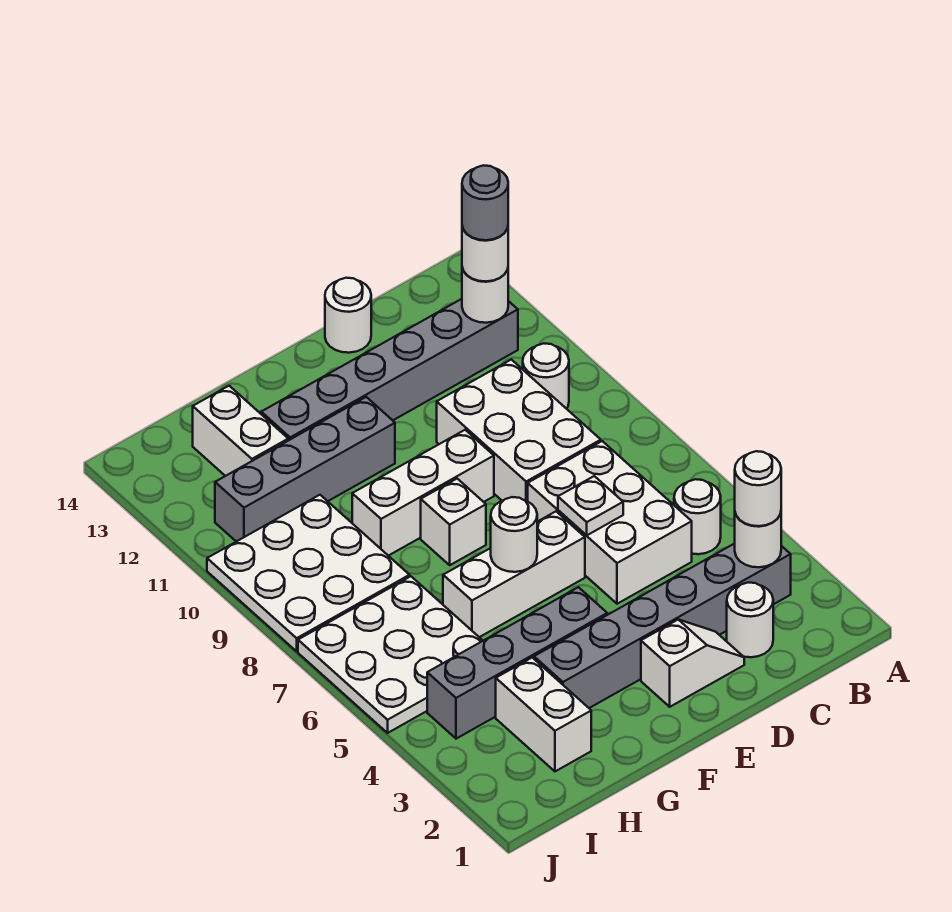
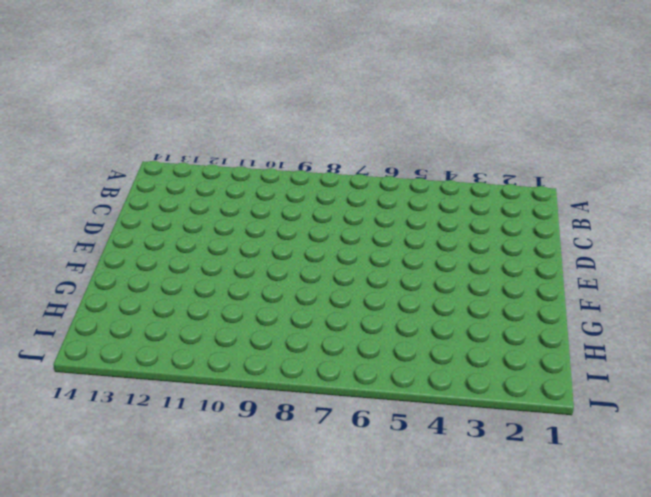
none -> grey 1x6 brick [534,543,791,708]
none -> white 1x1 round brick [674,479,721,554]
none -> white 1x1 round brick [523,344,569,409]

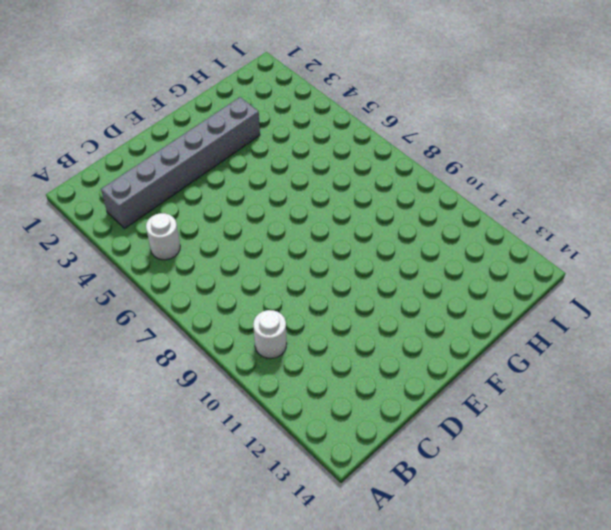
none -> grey 1x6 brick [261,299,518,440]
none -> white 1x1 round brick [727,583,773,657]
none -> white 2x3 brick [528,441,692,604]

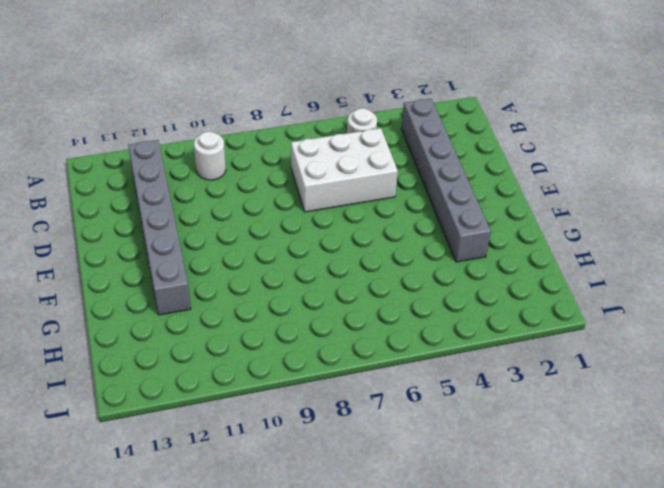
none -> white 1x1 round brick [727,583,773,657]
none -> white 2x3 brick [437,359,601,501]
none -> white 1x2 slope [641,620,744,707]

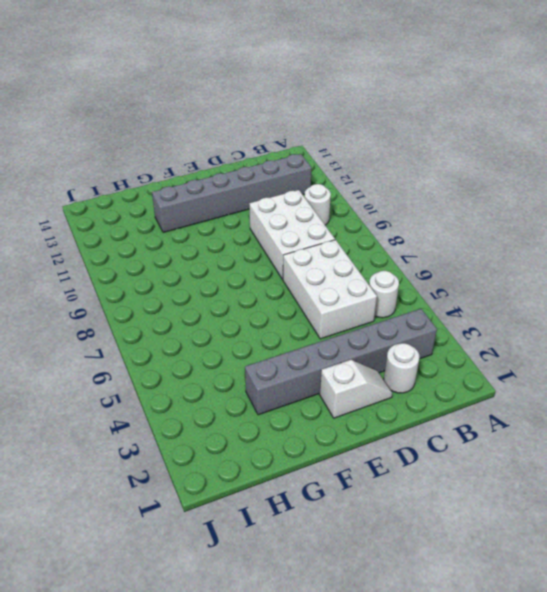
none -> white 1x1 round brick [325,278,371,353]
none -> white 1x3 brick [443,512,585,637]
none -> white 1x3 brick [352,430,494,556]

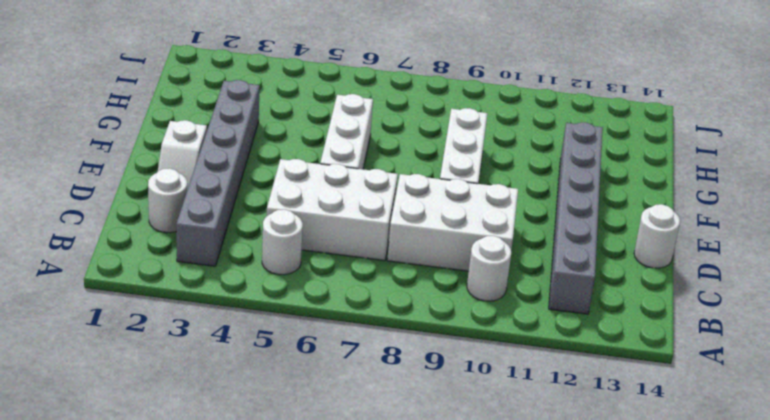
none -> grey 1x4 brick [427,587,607,739]
none -> white 1x1 brick [421,479,486,565]
none -> grey 1x4 brick [215,397,395,542]

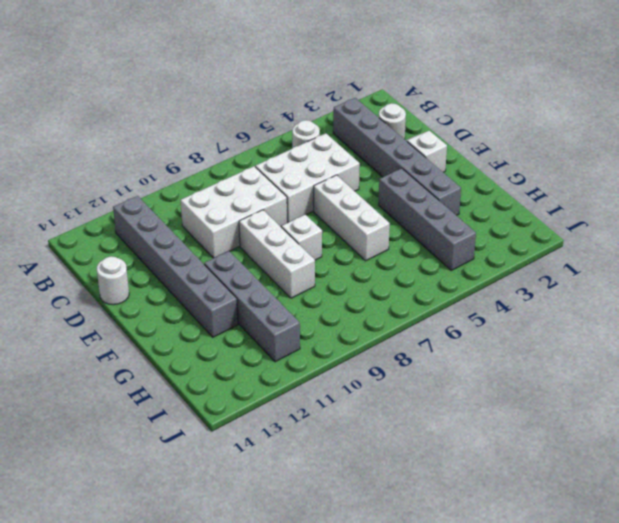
none -> white 1x1 round brick [523,344,569,409]
none -> white 1x2 brick [496,658,591,771]
none -> white 3x3 plate [298,576,483,733]

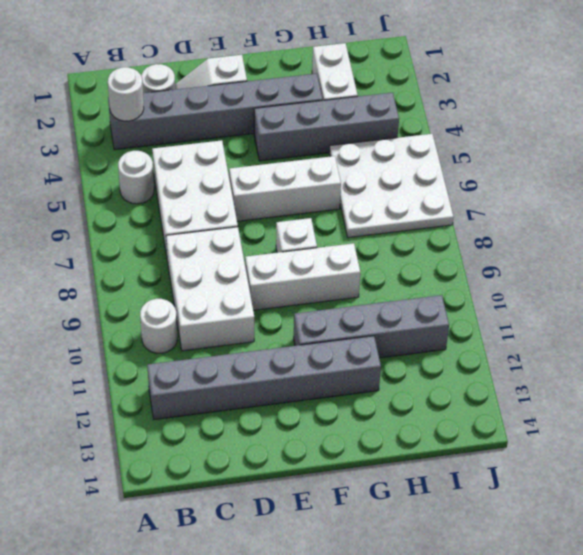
none -> white 1x1 round brick [325,278,371,353]
none -> white 3x3 plate [207,495,410,651]
none -> white 1x2 brick [193,386,288,476]

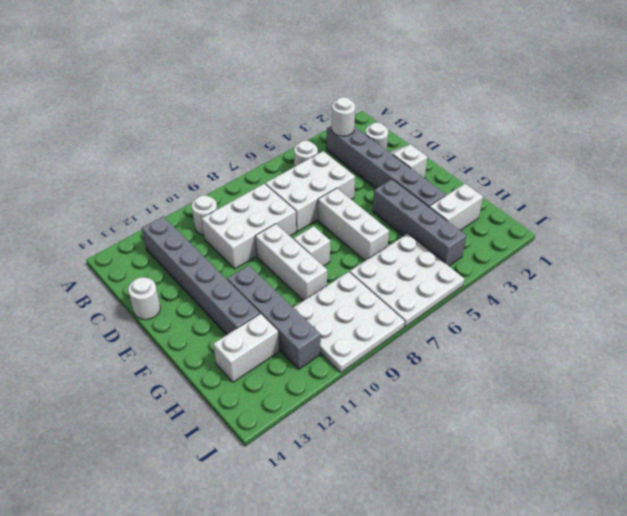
none -> white 1x1 round brick [462,268,508,323]
none -> white 1x1 plate [558,476,623,535]
none -> white 1x1 round brick [491,497,537,572]

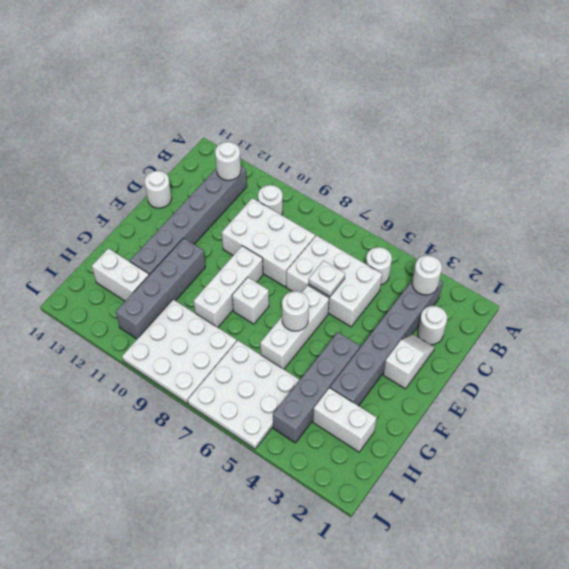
none -> white 1x1 round brick [735,451,781,526]
none -> white 1x1 round brick [462,227,508,281]
none -> grey 1x1 round brick [462,165,508,240]

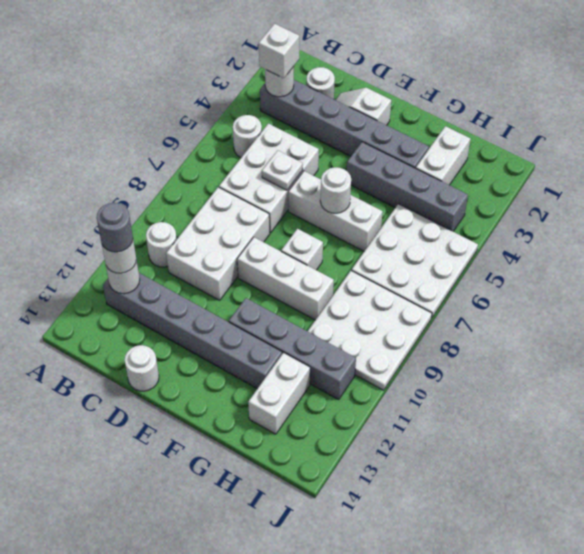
white 1x1 brick [259,24,299,78] -> white 1x1 round brick [735,451,781,526]

